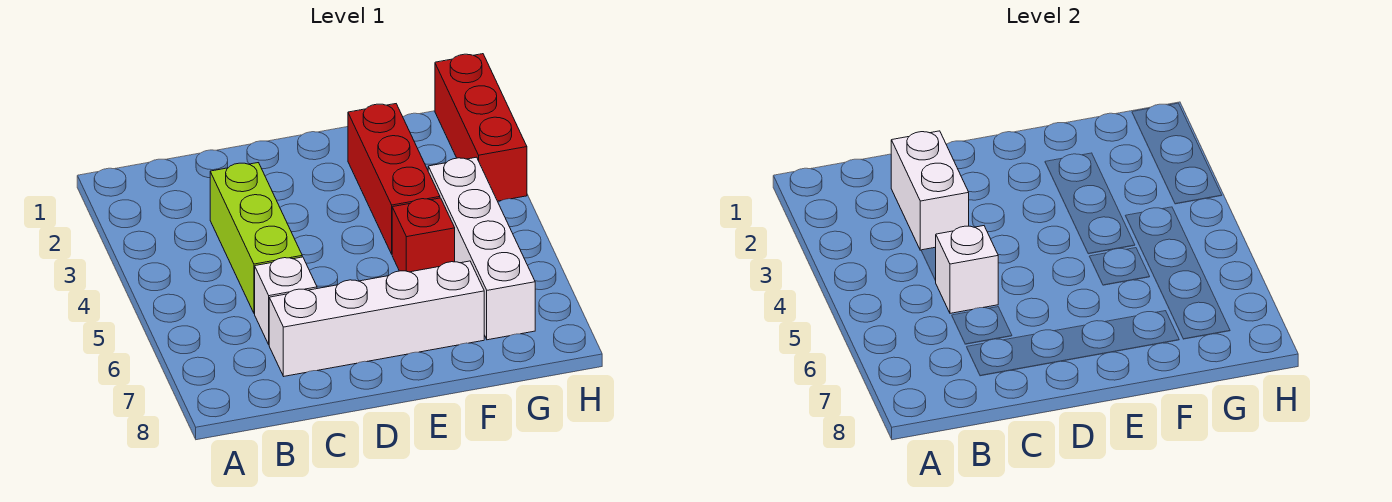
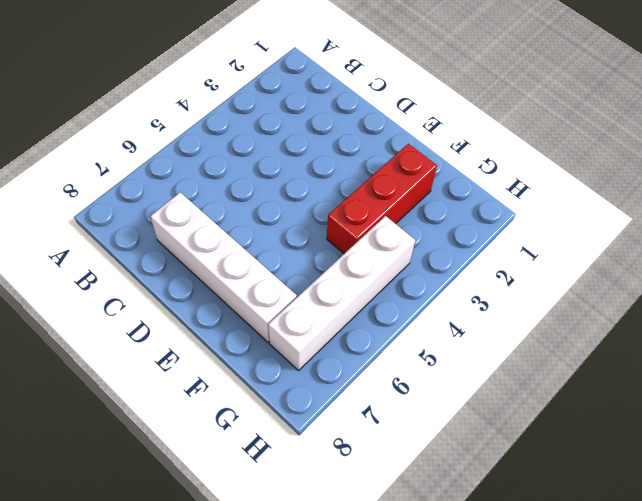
none -> lime 1x3 brick [210,163,302,313]
none -> white 1x1 brick [255,257,317,344]

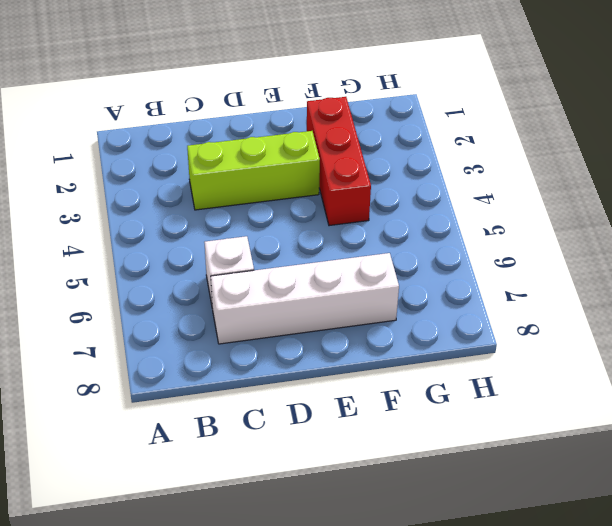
lime 1x3 brick [187,131,320,210] -> lime 1x3 brick turned to [210,163,302,313]
none -> red 1x1 brick [392,198,455,272]
none -> white 1x4 brick [428,157,535,340]

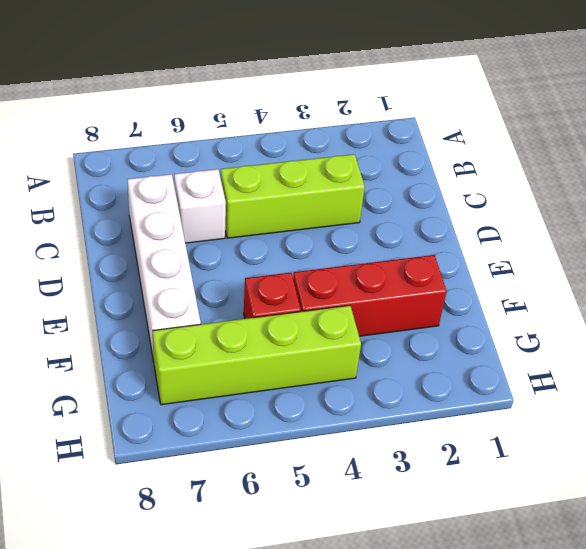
lime 1x4 brick [153,305,361,405] -> white 1x4 brick [428,157,535,340]
none -> red 1x3 brick [435,54,527,201]
none -> white 1x2 brick [891,131,969,250]

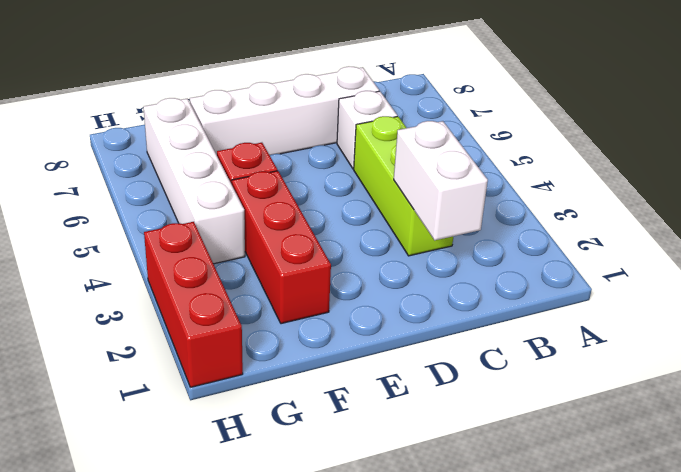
none -> white 1x1 brick [935,226,998,313]

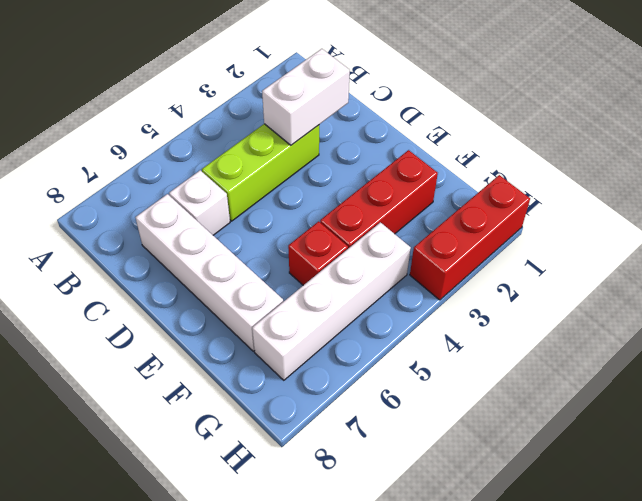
none -> white 1x1 brick [935,226,998,313]

